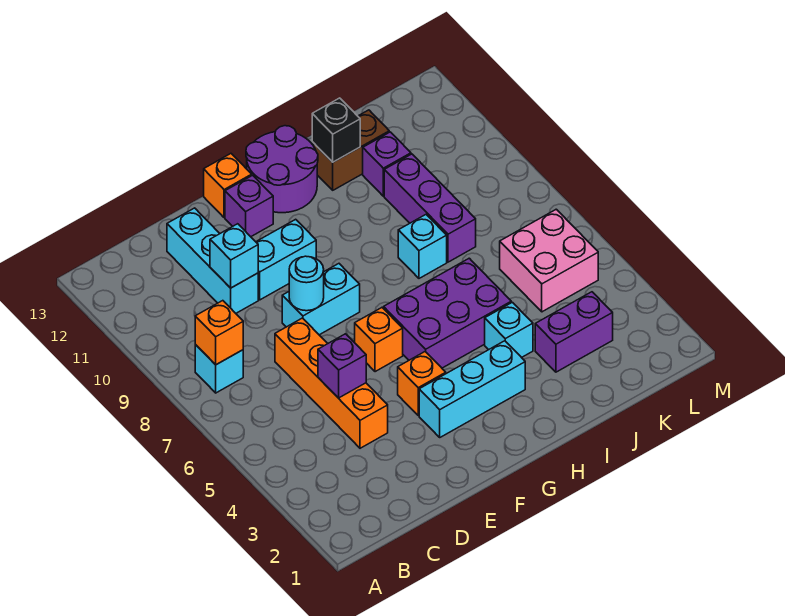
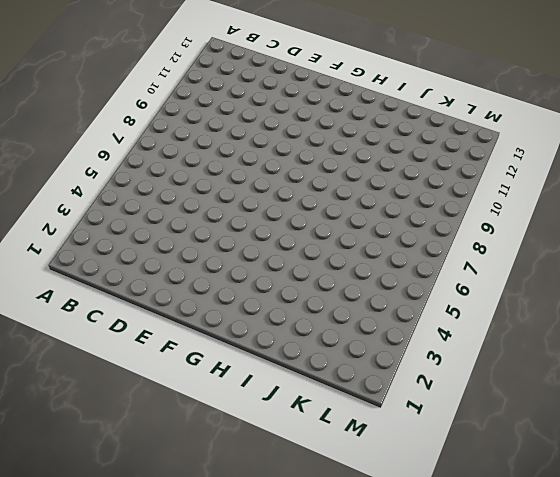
none -> cyan 1x1 brick [195,345,243,393]
none -> orange 1x4 brick [275,318,388,448]
none -> cyan 1x3 brick [167,208,258,313]

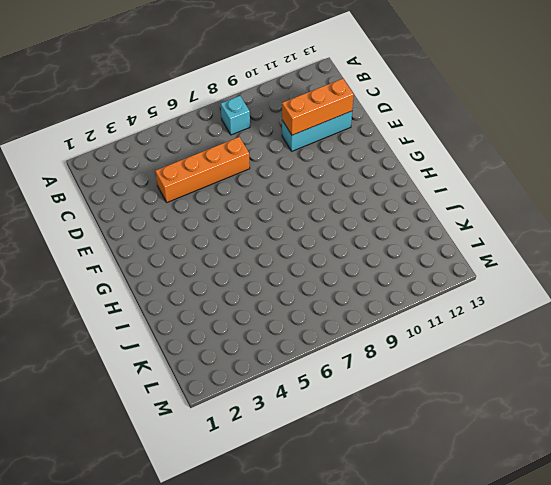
orange 1x3 brick [282,79,354,135] -> cyan 1x1 brick [210,224,258,288]
none -> cyan 1x2 brick [282,264,360,335]
none -> cyan 1x2 brick [256,219,316,300]
none -> cyan 1x3 brick [419,341,525,437]

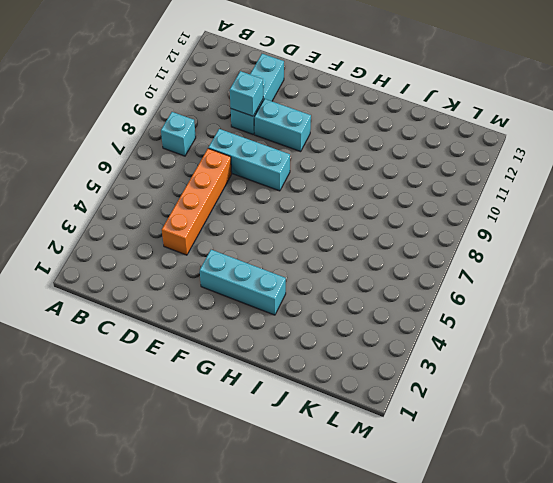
cyan 1x3 brick [208,129,290,191] -> cyan 1x2 brick [282,264,360,335]
none -> orange 1x1 brick [398,352,446,415]
none -> orange 1x1 brick [355,308,403,372]
none -> purple 1x1 brick [225,175,273,237]

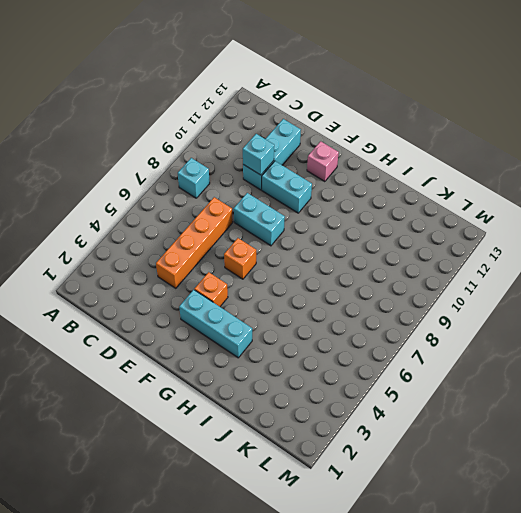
pink 1x1 brick [307,141,339,182] -> purple 1x1 brick [225,175,273,237]
none -> orange 1x1 brick [204,154,252,218]
none -> purple 2x3 brick [384,258,511,368]
none -> purple 2x2 round brick [246,126,318,213]

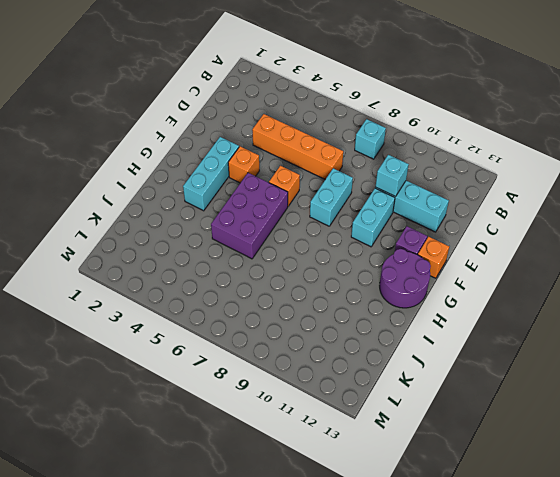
none -> cyan 1x1 brick [485,302,533,357]
none -> cyan 1x1 brick [398,215,447,278]
none -> brown 1x2 brick [312,110,389,190]

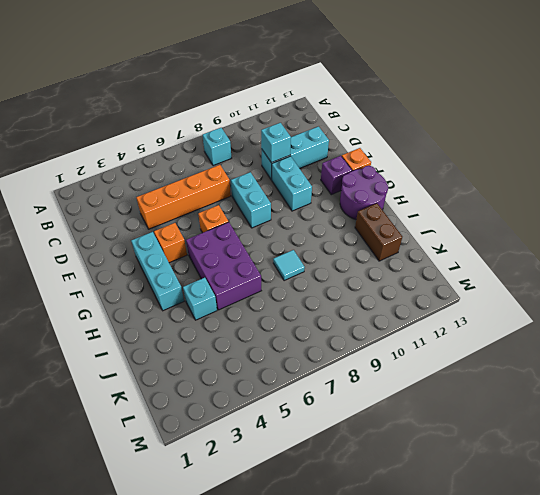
cyan 1x1 tile [273,250,305,281] -> cyan 1x1 brick [398,215,447,278]
none -> purple 1x2 brick [535,292,613,372]
none -> purple 1x3 brick [384,154,476,262]
none -> purple 1x1 brick [363,132,411,196]

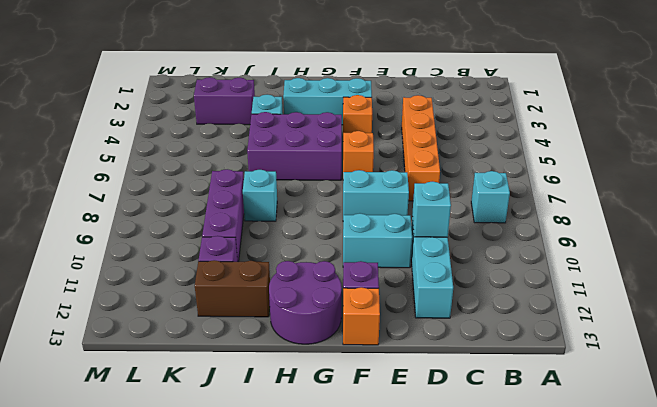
none -> pink 2x2 brick [500,209,598,312]
none -> orange 1x1 brick [195,301,243,365]
none -> purple 1x1 brick [318,334,366,398]

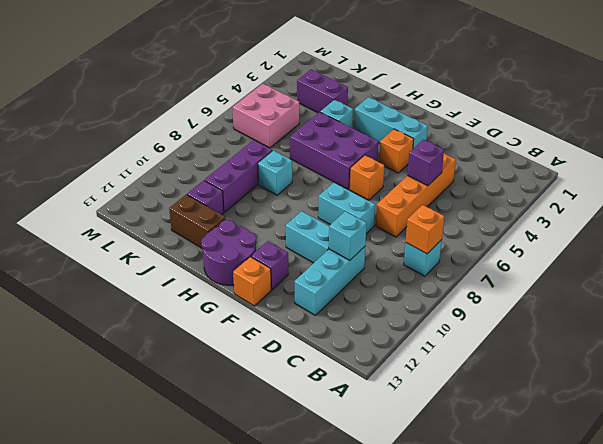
none -> cyan 1x1 round brick [289,256,324,311]
none -> black 1x1 brick [312,98,360,162]

